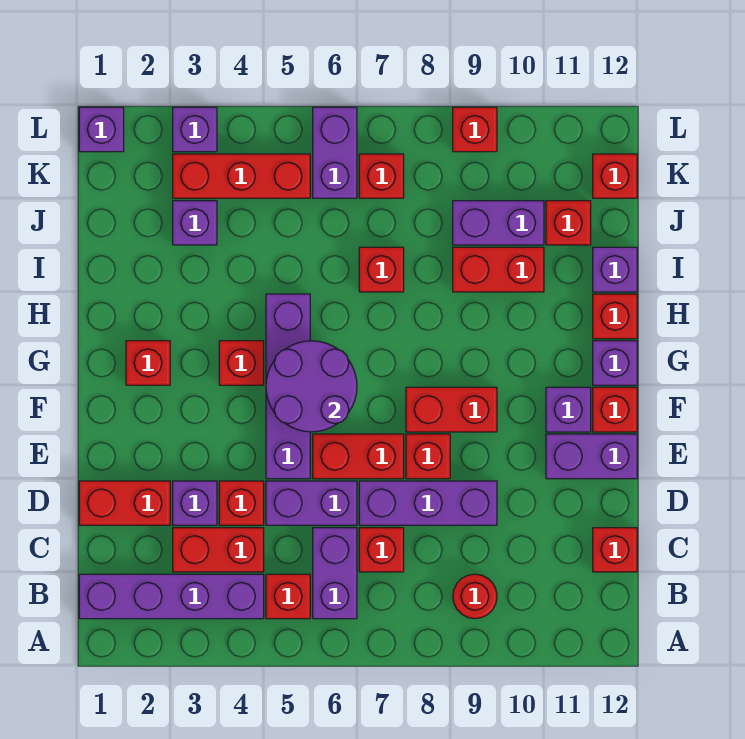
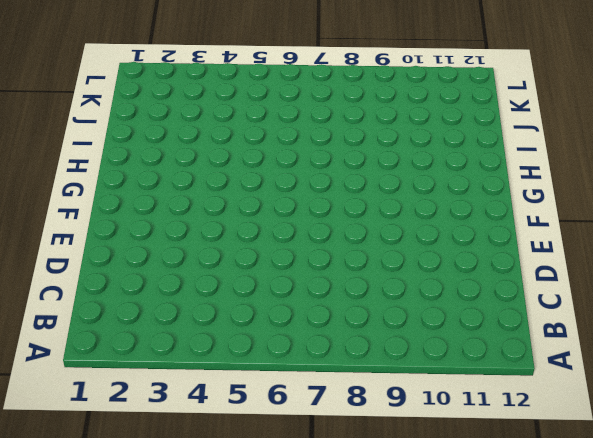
none -> purple 1x4 brick [79,574,264,619]
none -> red 1x1 brick [266,574,310,619]
none -> purple 1x2 brick [313,528,357,619]
none -> red 1x1 round brick [453,574,497,619]

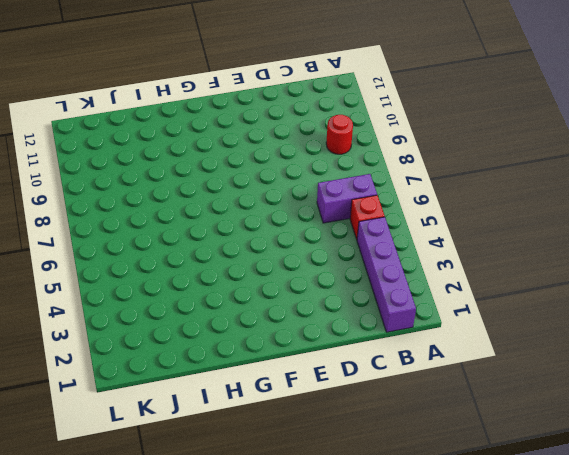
none -> red 1x2 brick [173,528,264,572]
none -> red 1x1 brick [359,528,404,572]
none -> red 1x1 brick [593,528,637,572]
none -> red 1x2 brick [79,481,170,525]

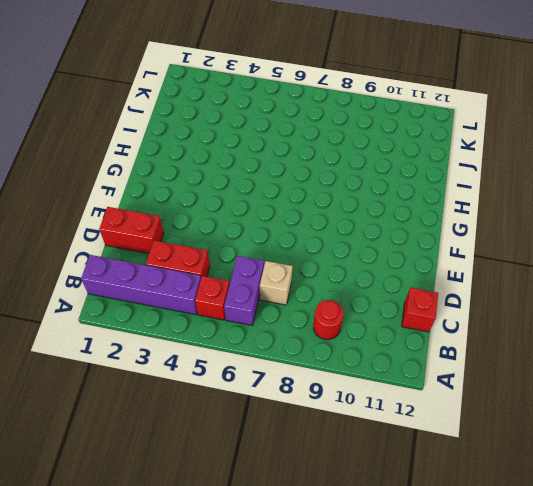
tan 1x1 brick [260,261,293,305] -> red 1x1 brick [359,528,404,572]
none -> purple 1x1 brick [173,481,217,525]
none -> red 1x1 brick [219,481,264,525]
none -> purple 1x2 brick [266,481,357,525]
none -> purple 1x3 brick [359,481,497,525]

